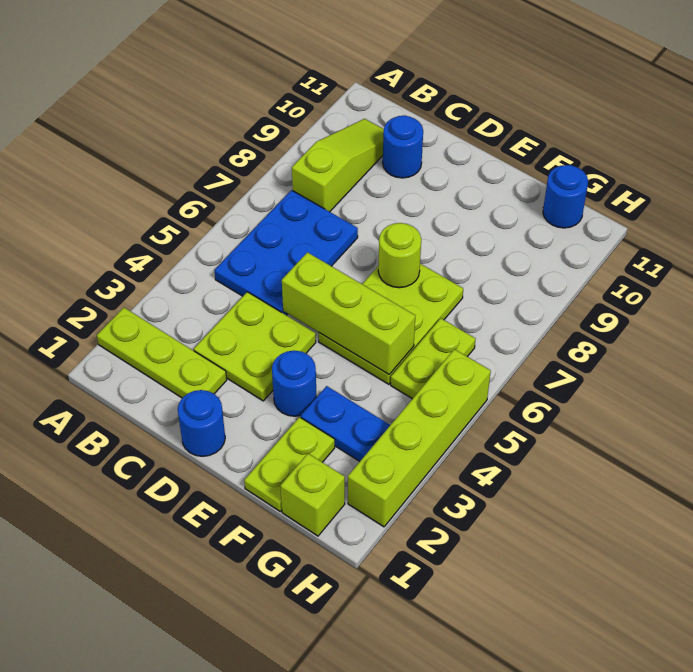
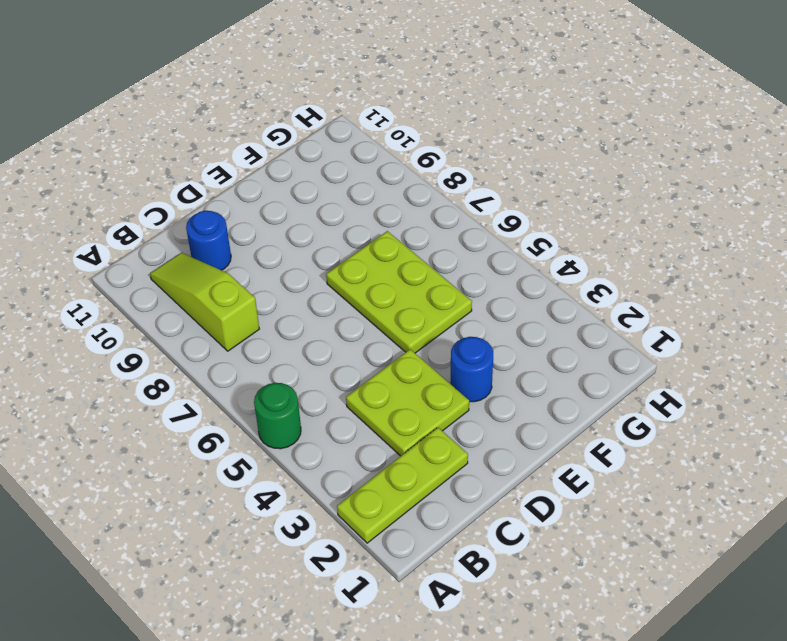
green 1x1 round brick [254,383,301,449] -> none
none -> blue 2x3 plate [214,190,358,315]
none -> blue 1x1 round brick [178,390,225,456]
none -> lime 1x2 plate [244,417,335,511]

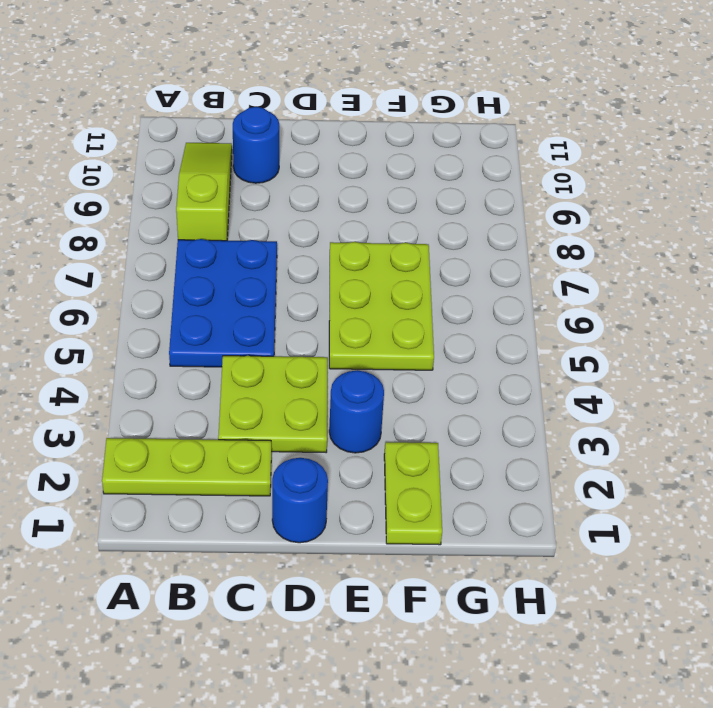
none -> blue 1x2 plate [301,386,390,461]
none -> lime 1x1 brick [280,453,345,536]
none -> lime 1x2 plate [391,318,476,399]

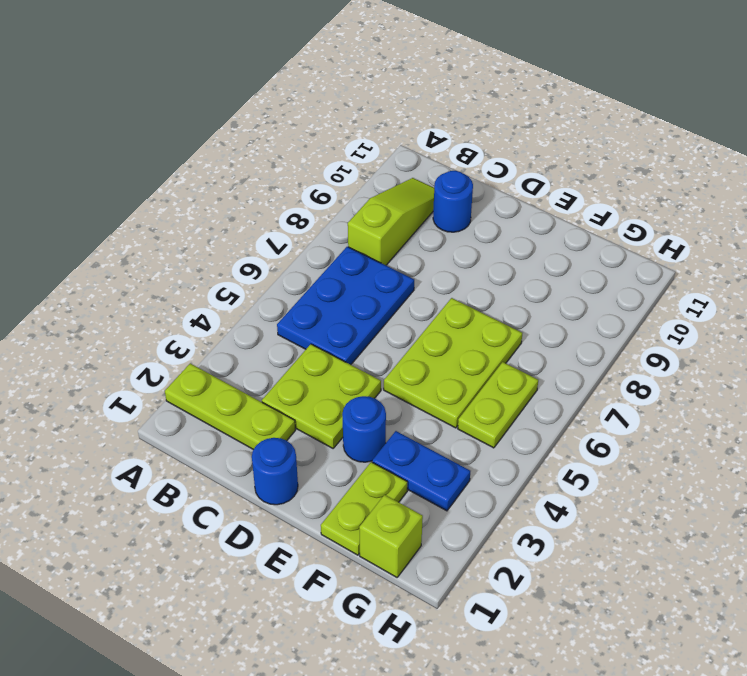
none -> blue 1x1 round brick [543,165,588,228]
none -> lime 1x4 brick [348,349,491,527]
none -> lime 1x3 brick [282,252,415,374]

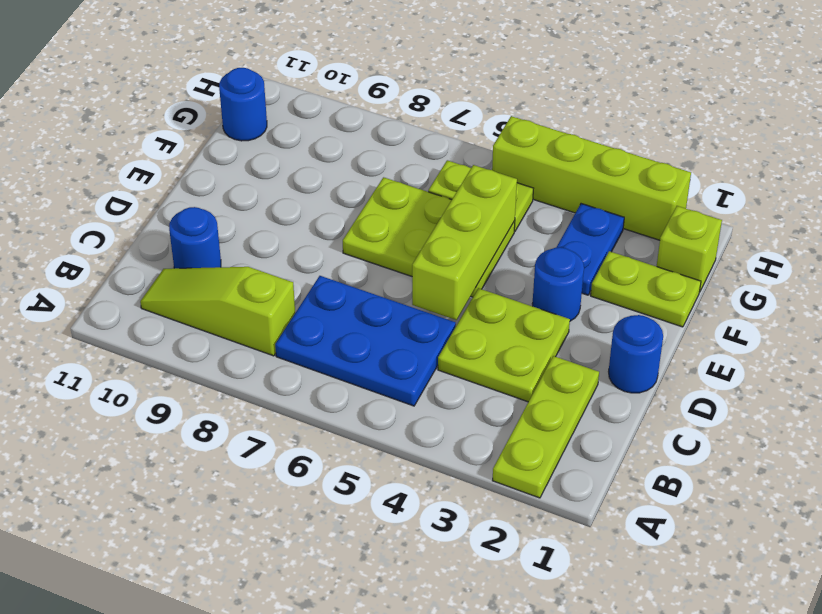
none -> lime 1x1 round brick [378,223,421,288]

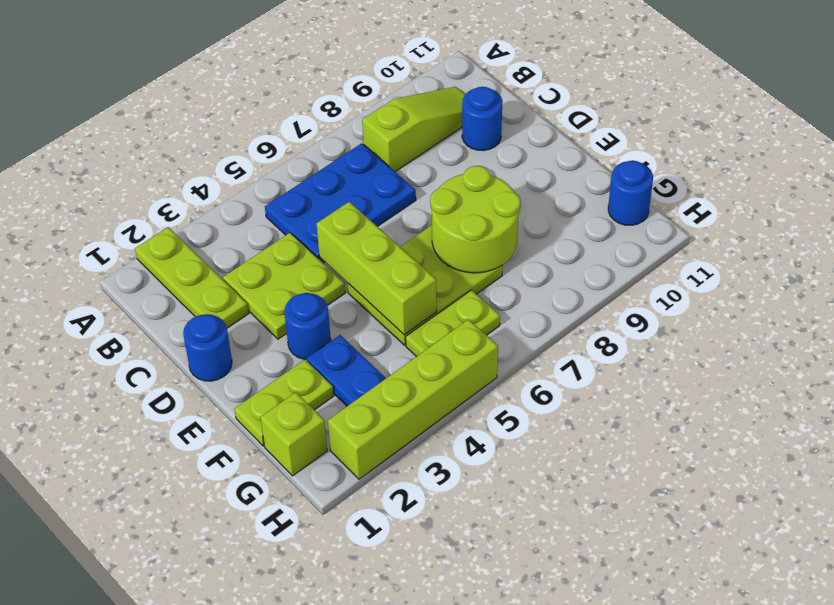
lime 2x2 round brick [430,166,520,273] -> lime 1x1 round brick [378,223,421,288]

